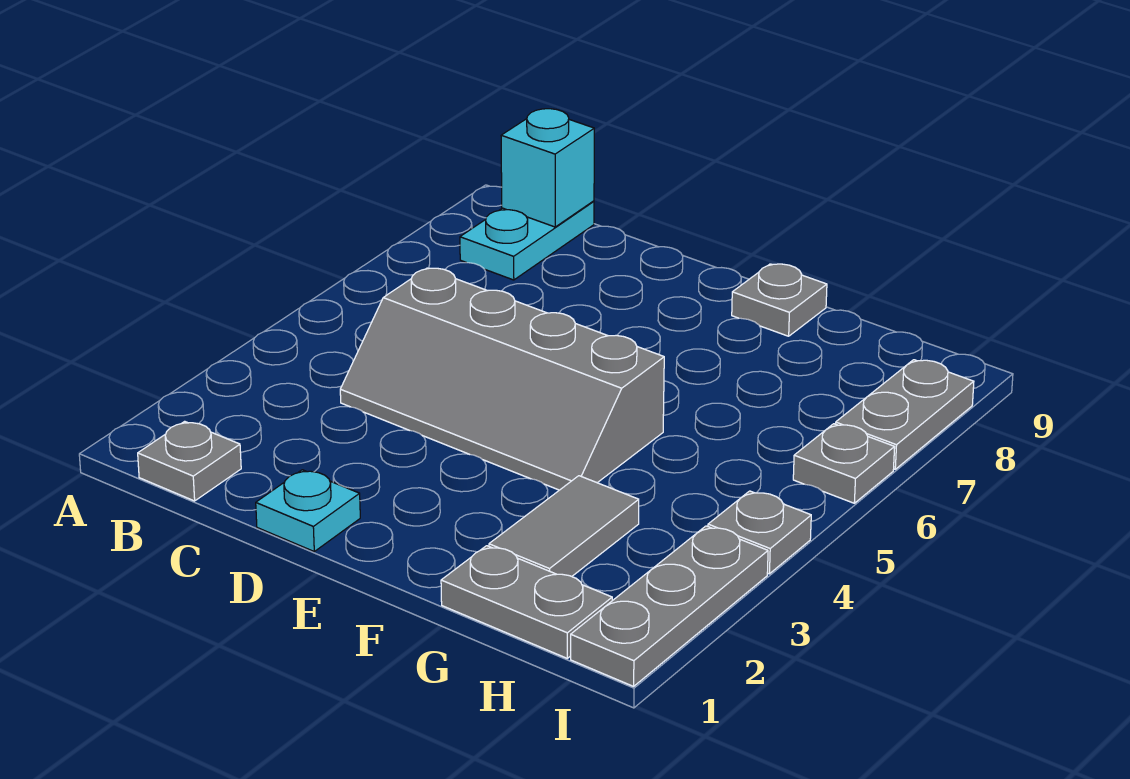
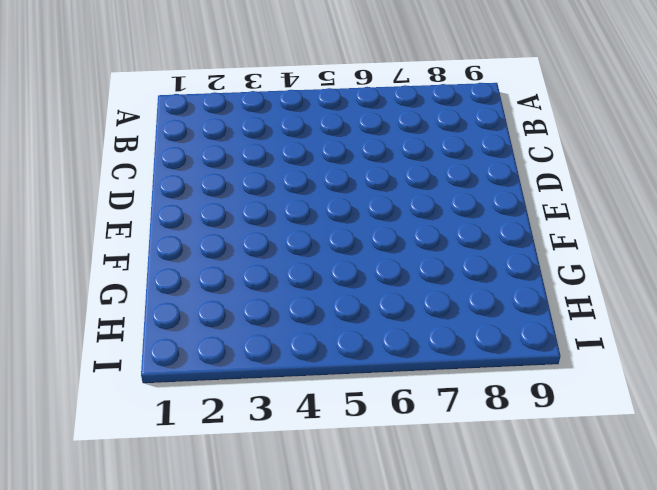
none -> grey 1x1 plate [138,421,241,501]
none -> cyan 1x2 plate [460,201,594,280]
none -> grey 2x4 slope [340,268,664,490]

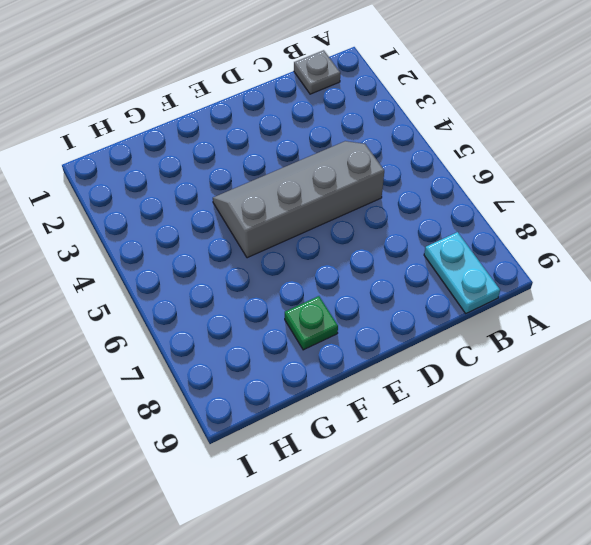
green 1x1 plate [285,296,338,350] -> none
none -> cyan 1x1 plate [256,470,360,551]
none -> grey 1x1 plate [732,264,827,336]
none -> grey 1x2 plate [441,546,612,658]

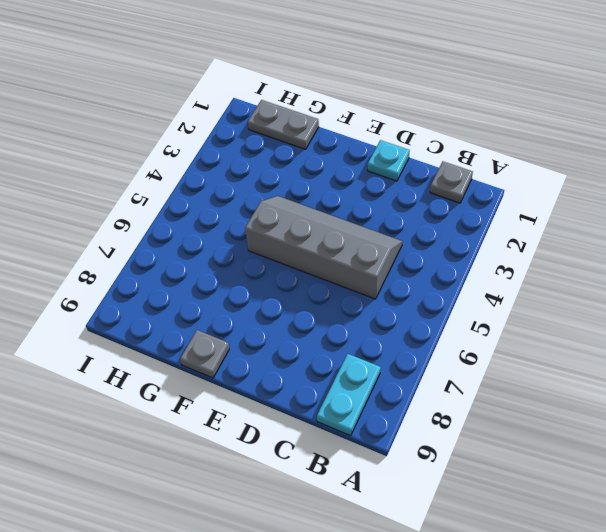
none -> grey 1x2 tile [489,476,639,576]
none -> grey 1x3 plate [571,526,768,686]
none -> grey 1x1 plate [708,491,811,574]

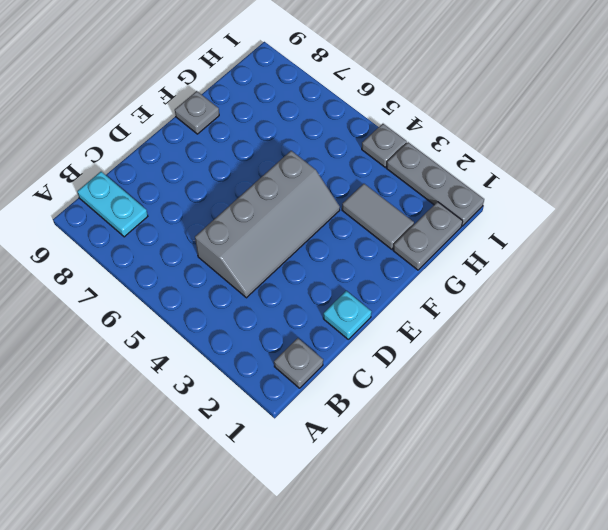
none -> grey 1x1 plate [793,424,895,503]
none -> grey 1x2 plate [836,360,974,469]
none -> cyan 1x1 brick [501,109,594,227]

